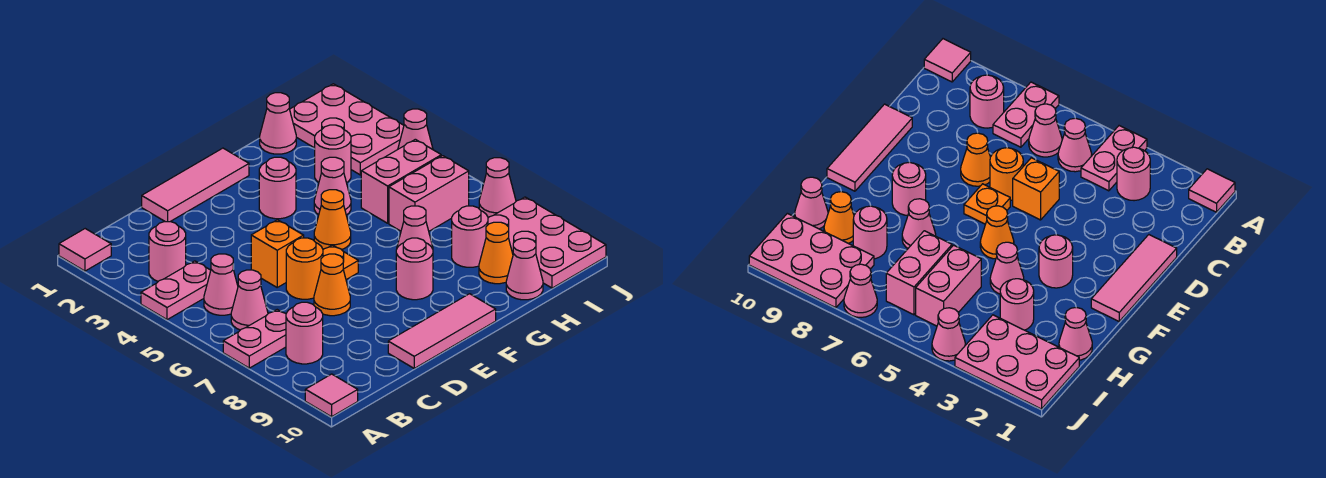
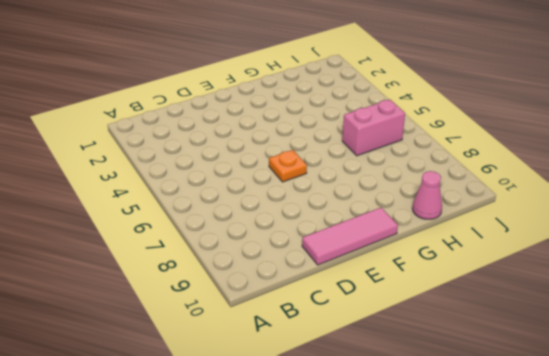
none -> pink 1x1 tile [59,229,111,271]
none -> pink 1x2 plate [141,261,211,320]
none -> pink 1x2 plate [223,310,286,368]
none -> pink 1x1 tile [305,374,358,417]

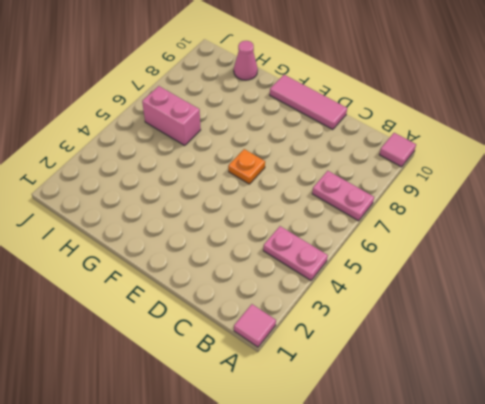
none -> pink 1x1 round brick [149,222,186,281]
none -> pink 1x1 cone [204,254,238,315]
none -> pink 1x1 cone [231,270,268,330]
none -> pink 1x1 round brick [286,302,323,364]

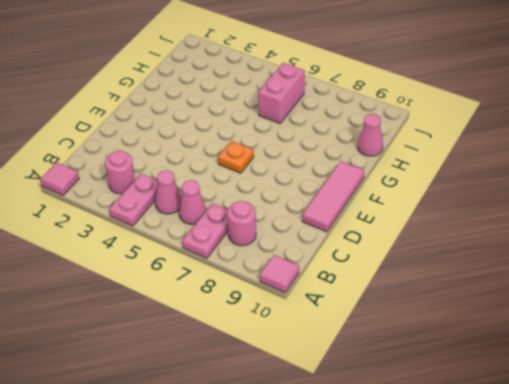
none -> pink 1x3 tile [142,148,249,222]
none -> orange 1x1 brick [251,220,304,287]
none -> orange 1x1 round brick [286,238,323,299]
none -> orange 1x1 cone [314,254,350,316]

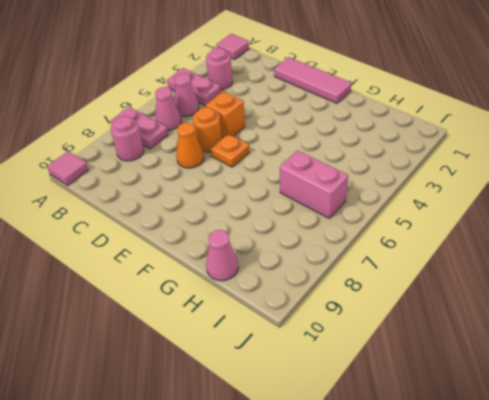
none -> pink 1x3 tile [388,294,496,368]
none -> pink 1x1 round brick [259,157,296,219]
none -> orange 1x1 cone [314,190,351,250]
none -> pink 1x1 round brick [396,238,433,300]

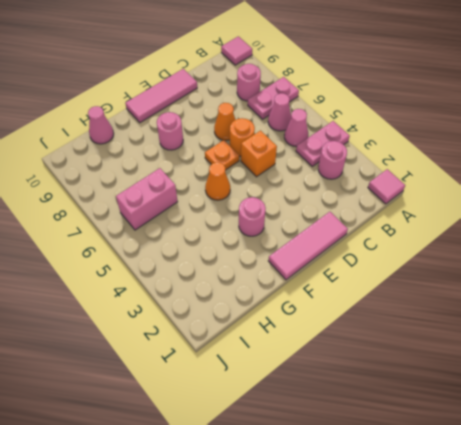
none -> pink 1x1 cone [314,157,351,215]
none -> pink 1x1 cone [397,206,433,249]
none -> pink 1x1 cone [260,93,296,154]
none -> pink 1x1 round brick [315,125,351,183]

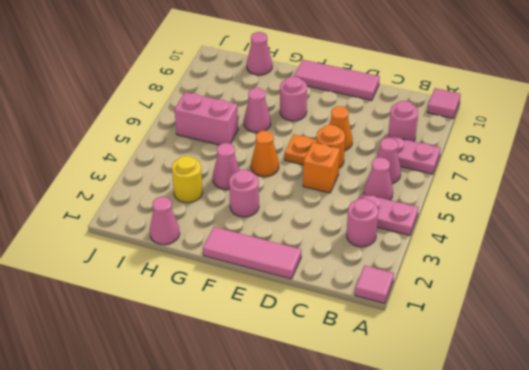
yellow 1x1 round brick [172,156,203,203] -> pink 1x1 round brick [315,125,351,183]
none -> pink 1x2 brick [361,139,441,223]
none -> pink 1x1 round brick [452,206,488,267]
none -> orange 1x1 cone [479,222,513,284]
none -> pink 2x3 plate [290,84,404,175]

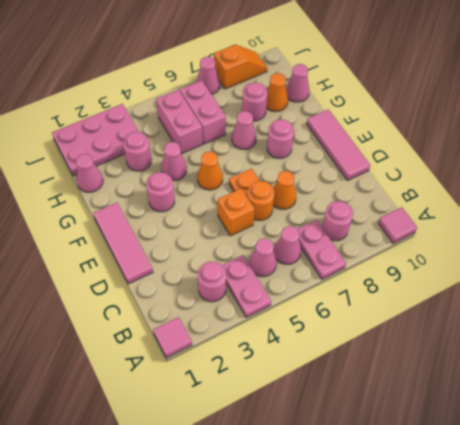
orange 1x2 slope [214,44,267,89] -> pink 2x3 plate [488,197,606,288]
none -> pink 1x1 cone [398,109,433,149]

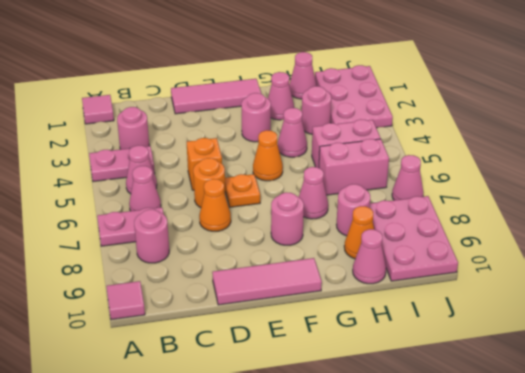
pink 1x1 cone [268,72,294,120] -> pink 1x1 cone moved to [398,109,433,149]

